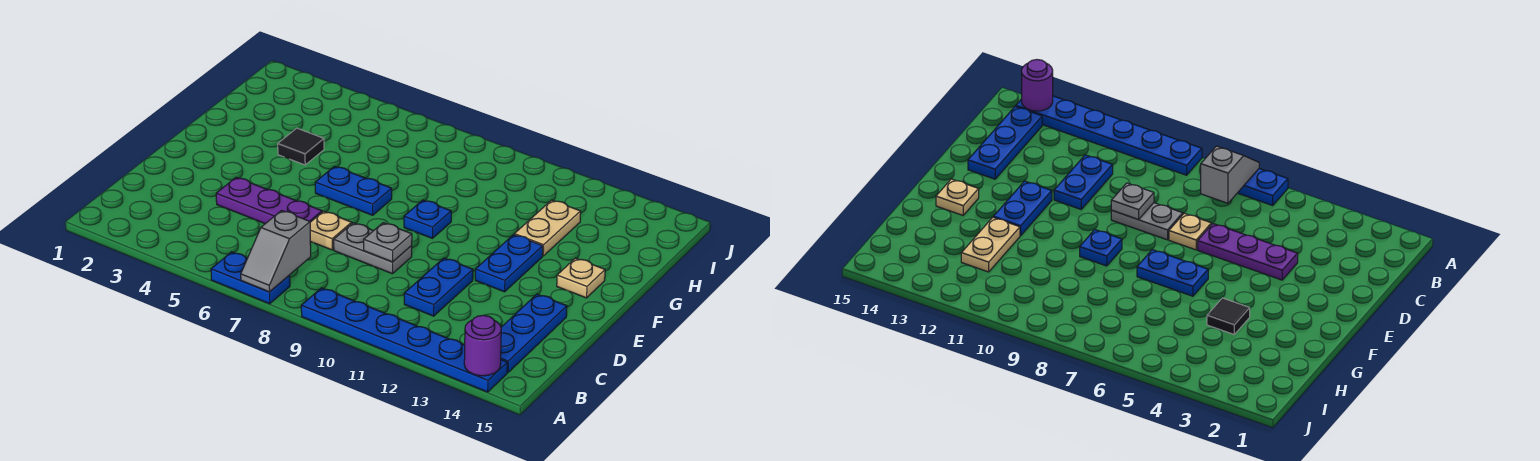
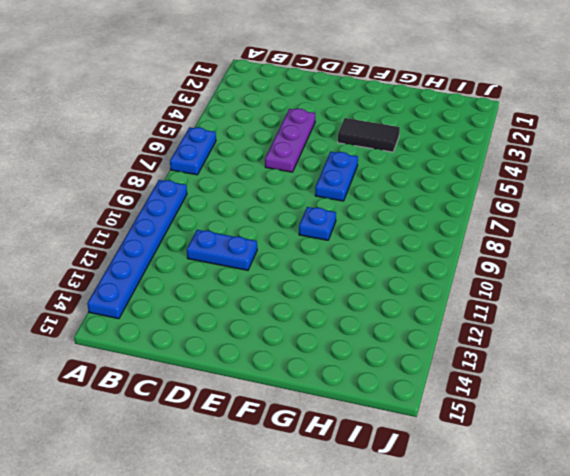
black 1x2 tile [338,118,400,152] -> black 1x1 tile [278,128,324,165]
none -> blue 1x3 plate [501,294,567,373]
none -> tan 1x1 plate [310,211,352,250]
none -> grey 1x2 plate [334,223,412,274]

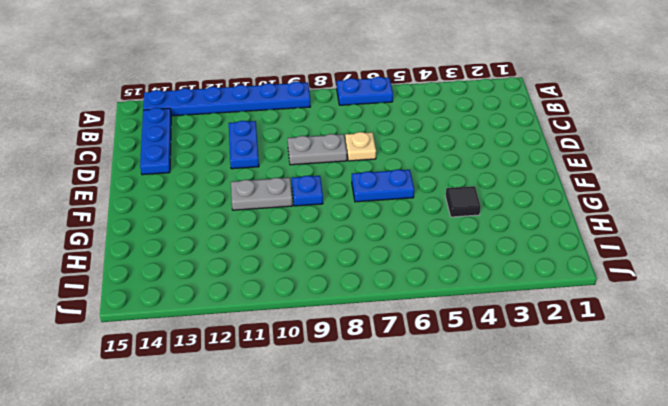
grey 1x2 plate [231,178,292,210] -> none
none -> purple 1x3 plate [216,177,322,224]
none -> blue 1x2 plate [475,235,543,292]
none -> tan 1x1 plate [557,258,605,298]

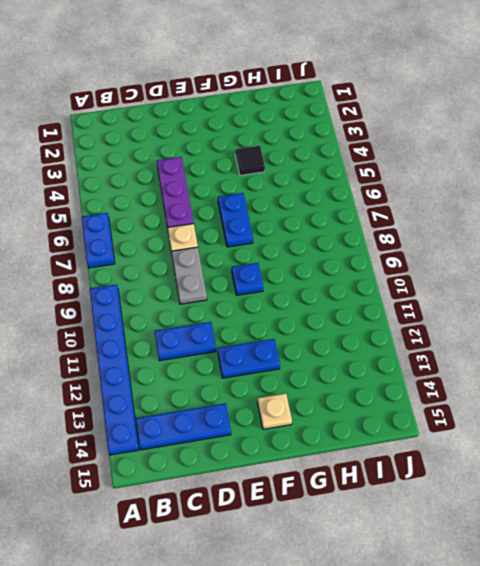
none -> tan 1x2 plate [514,200,581,256]
none -> grey 1x2 slope [241,210,311,292]
none -> purple 1x1 round brick [464,315,501,376]

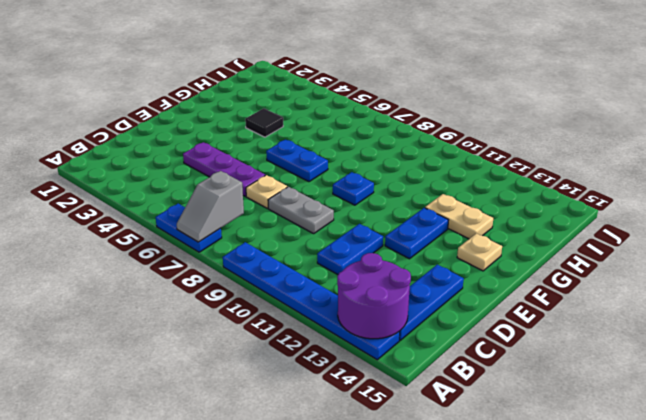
purple 2x2 round brick [337,253,411,339] -> purple 1x1 round brick [464,315,501,376]
tan 1x2 plate [425,194,493,239] -> tan 1x2 plate turned to [514,200,581,256]
none -> grey 1x1 plate [364,223,412,262]

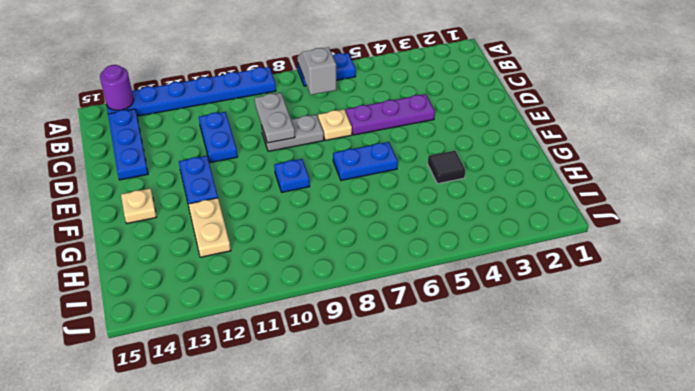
grey 1x2 plate [255,93,295,143] -> grey 1x1 plate [364,223,412,262]

